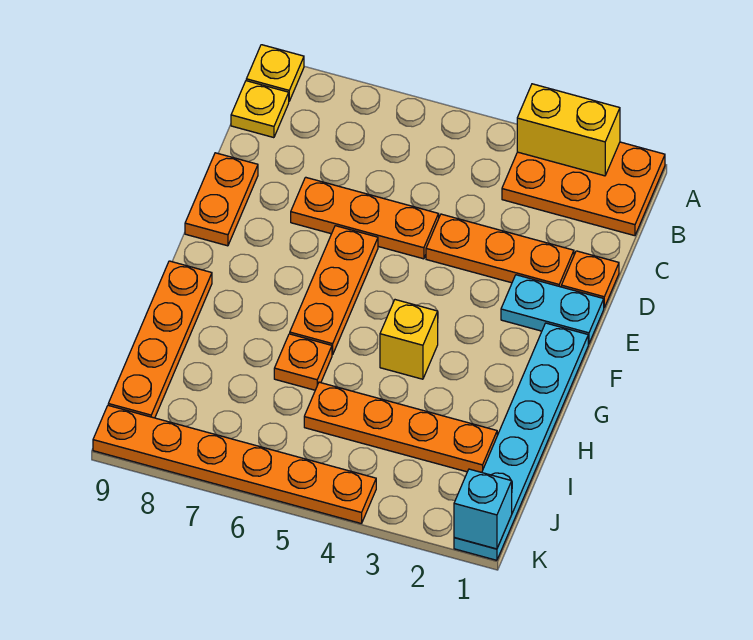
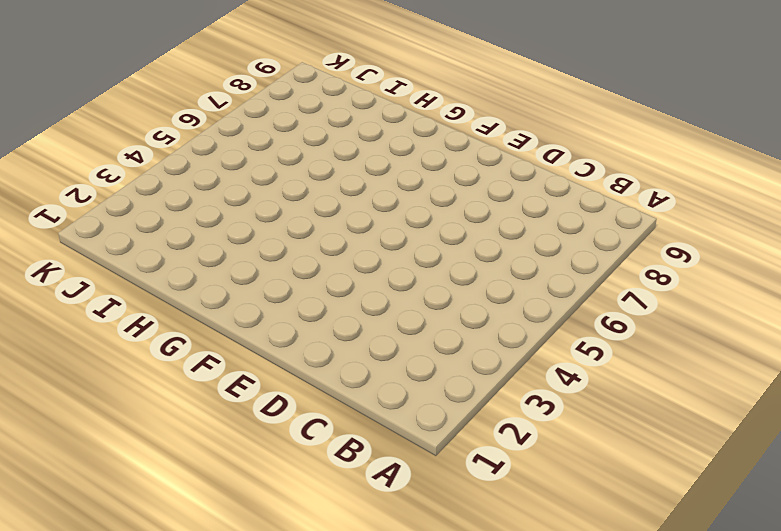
none -> orange 2x3 plate [502,142,665,236]
none -> yellow 1x1 plate [246,45,304,101]
none -> yellow 1x1 plate [231,81,289,138]

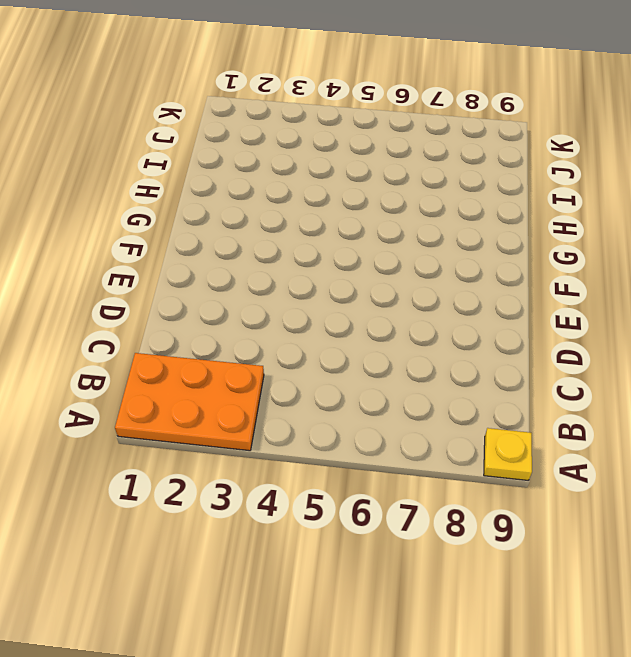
none -> yellow 1x1 plate [231,81,289,138]
none -> orange 1x1 plate [561,251,619,307]
none -> orange 1x3 plate [426,214,574,287]

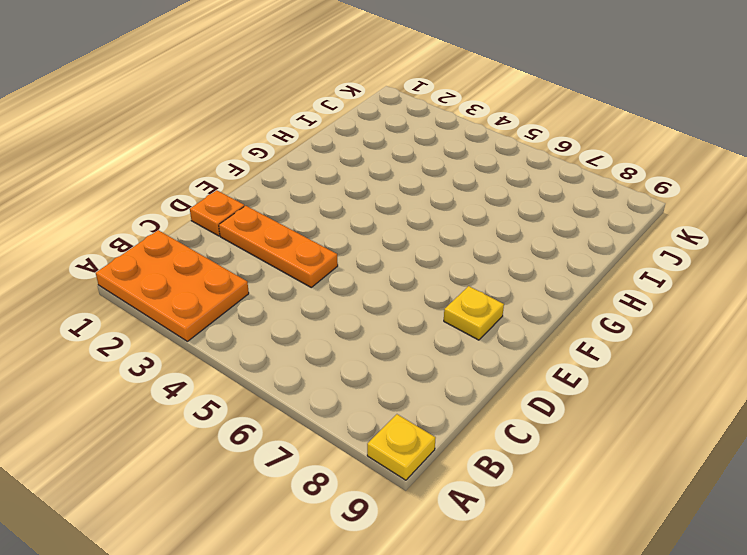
yellow 1x1 plate [444,286,504,340] -> yellow 1x1 plate moved to [231,81,289,138]
none -> orange 1x3 plate [291,177,439,259]
none -> orange 1x2 plate [185,153,258,246]
none -> cyan 1x2 plate [501,275,604,344]

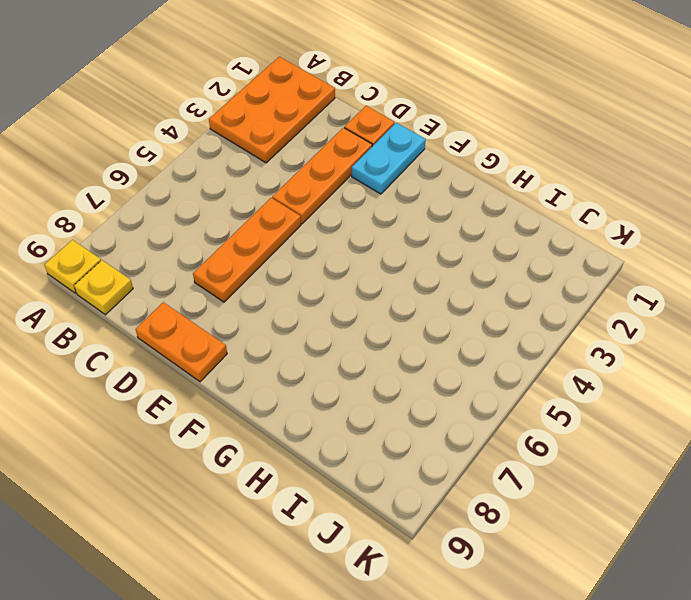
none -> orange 1x3 plate [290,226,378,355]
none -> cyan 1x6 plate [454,323,588,560]
none -> yellow 1x1 brick [380,300,438,379]

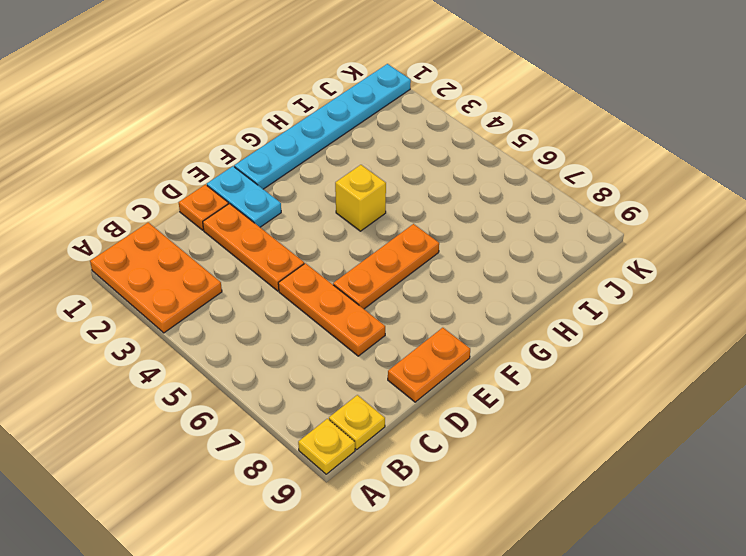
none -> orange 1x4 plate [108,261,212,418]
none -> orange 1x1 plate [274,334,332,390]
none -> orange 1x4 plate [304,382,497,472]

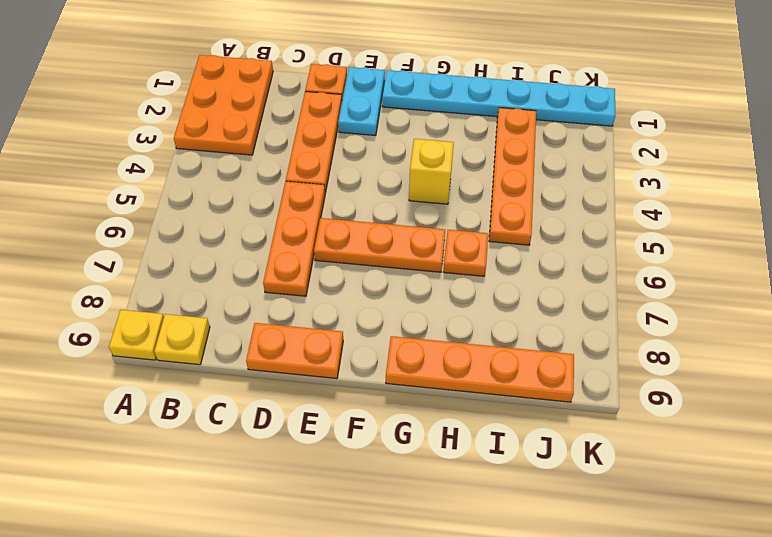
none -> orange 1x6 plate [93,405,376,524]
none -> yellow 1x2 brick [517,84,620,176]
none -> cyan 1x1 brick [454,469,512,549]

